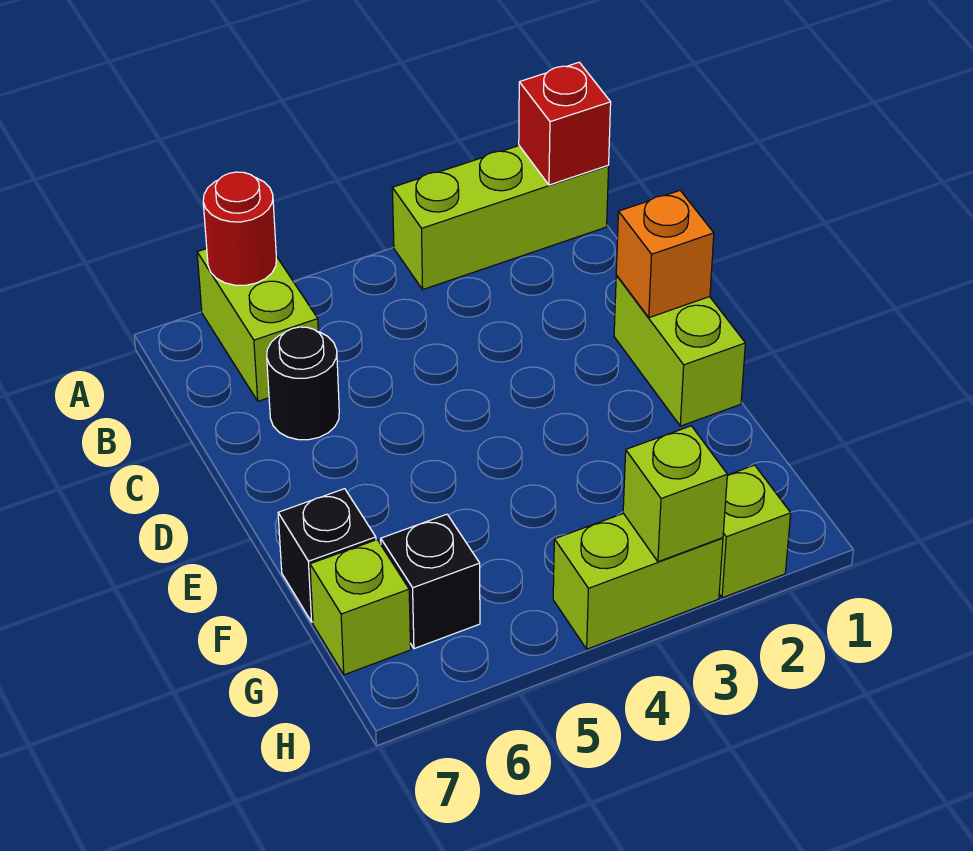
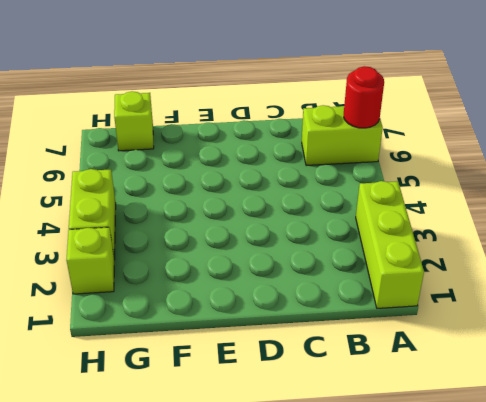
none -> black 1x1 round brick [267,327,339,440]
none -> lime 1x2 brick [614,276,745,426]
none -> black 1x1 brick [278,489,376,622]

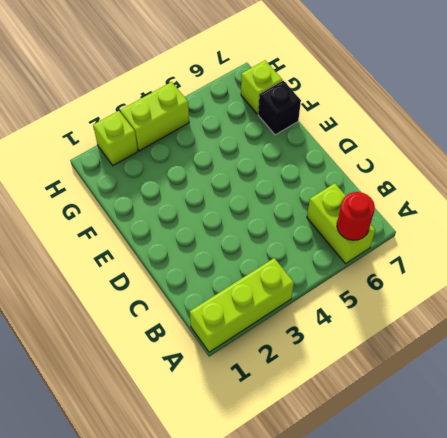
none -> black 1x1 round brick [267,327,339,440]
none -> lime 1x2 brick [614,276,745,426]
none -> black 1x1 brick [381,514,480,649]

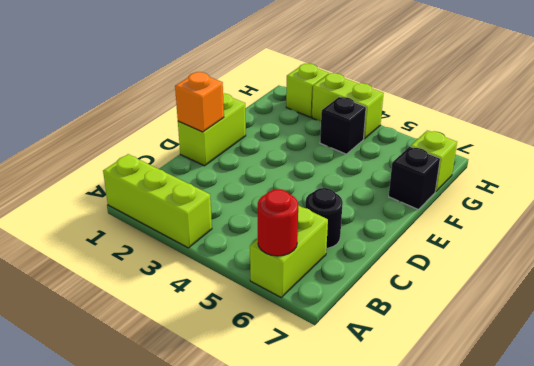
black 1x1 brick [320,97,366,154] -> black 1x1 brick moved to [381,514,480,649]
none -> red 1x1 brick [519,62,611,185]
none -> lime 1x1 brick [623,426,727,562]

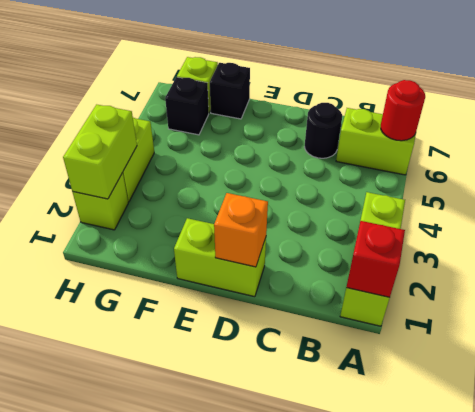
lime 1x2 brick [63,104,137,199] -> lime 1x1 brick [623,426,727,562]

